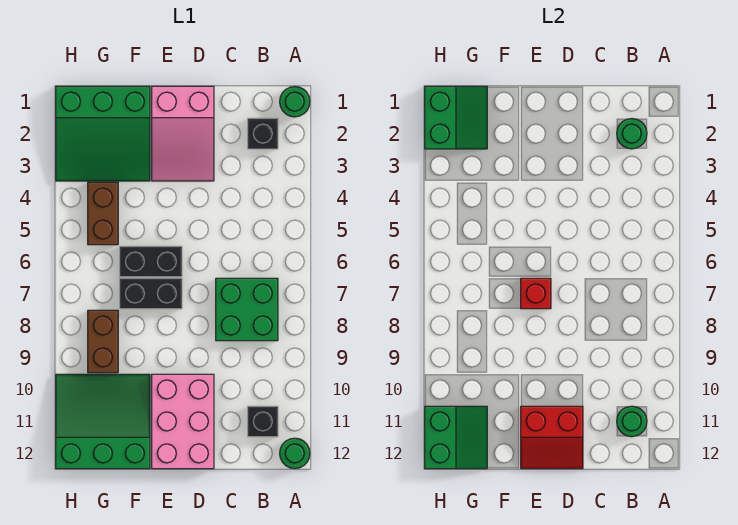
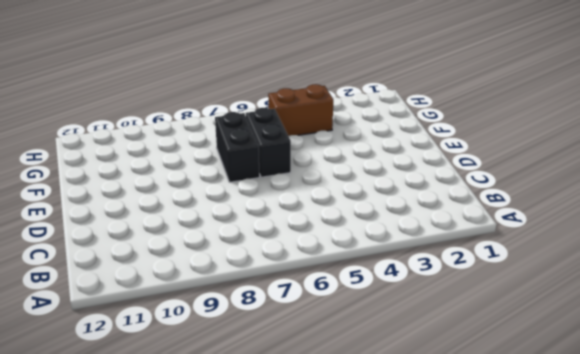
none -> green 1x1 round brick [280,87,310,117]
none -> green 1x1 round brick [280,438,310,469]
none -> black 1x1 brick [248,118,278,149]

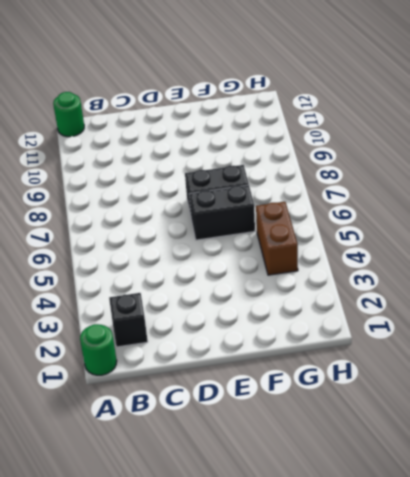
none -> green 2x2 brick [216,278,278,341]
none -> black 1x1 brick [248,406,278,437]
none -> pink 2x3 slope [152,86,214,181]

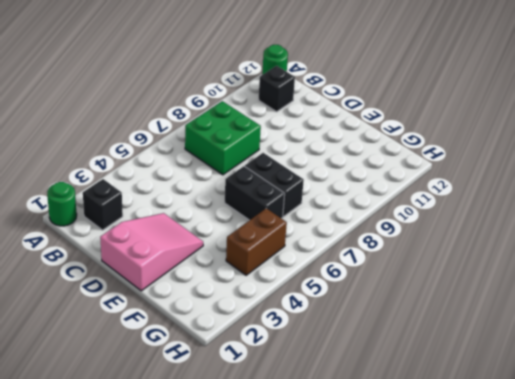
none -> pink 2x3 brick [152,374,214,469]
none -> green 3x3 slope [56,86,150,181]
none -> green 3x3 slope [56,374,150,469]

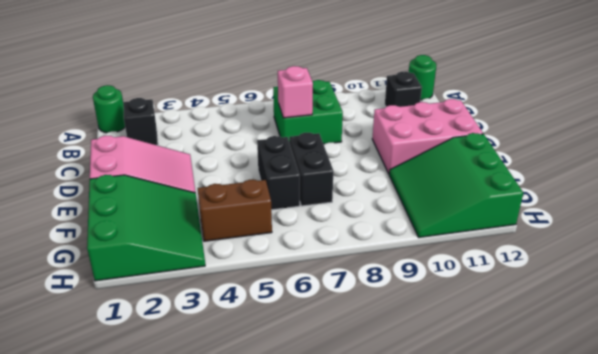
pink 1x1 brick [278,66,313,118] -> none
none -> brown 1x2 brick [88,310,118,373]
none -> green 1x1 round brick [617,119,647,149]
none -> green 1x1 round brick [617,406,647,437]

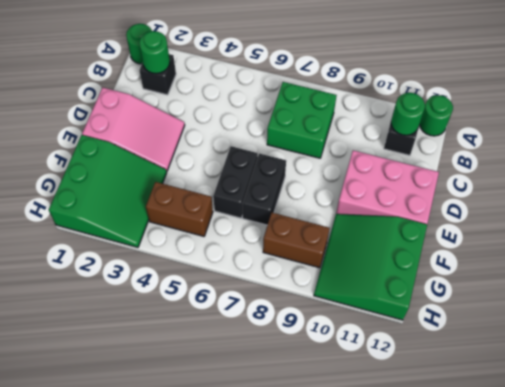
none -> red 2x2 slope [521,406,583,469]
none -> red 1x1 brick [521,278,551,309]
none -> green 2x2 slope [425,86,487,149]

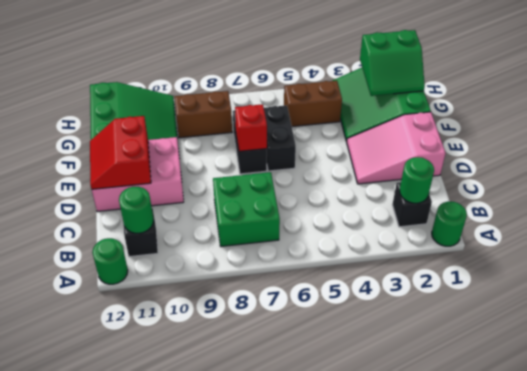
none -> green 2x2 slope [425,406,487,469]

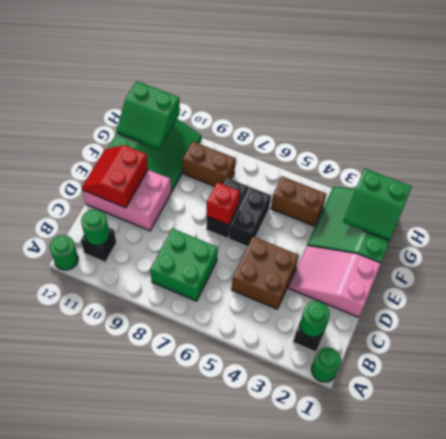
brown 2x2 brick [232,237,299,309] -> none

